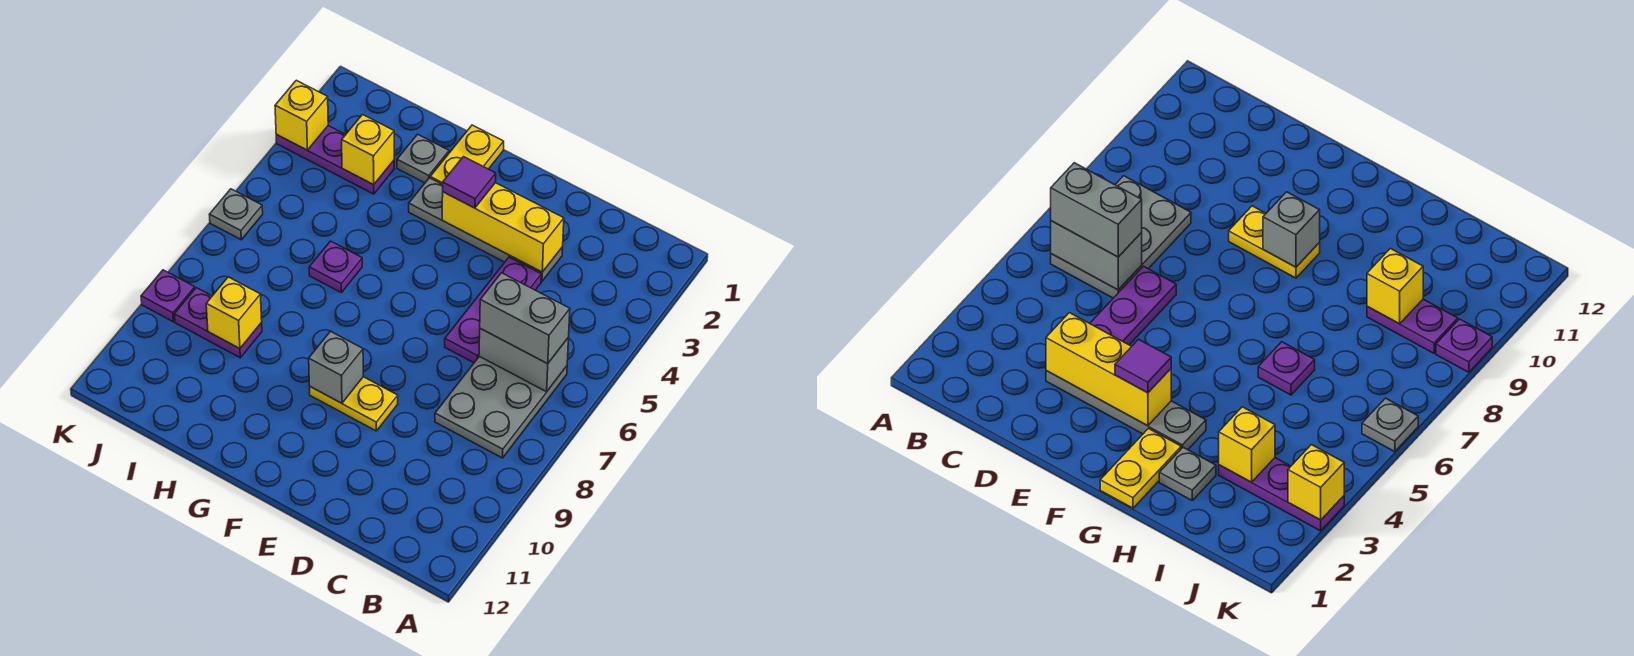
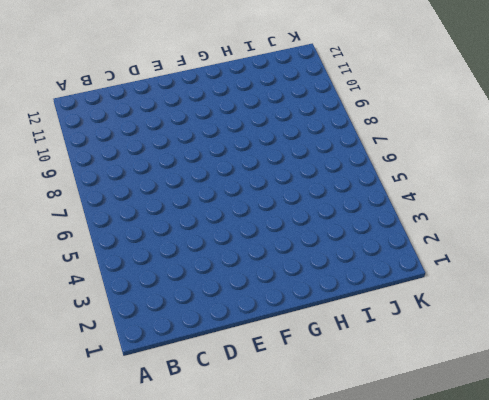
none -> grey 2x3 plate [435,356,567,458]
none -> grey 1x4 plate [409,178,563,281]
none -> purple 1x3 plate [445,257,541,363]

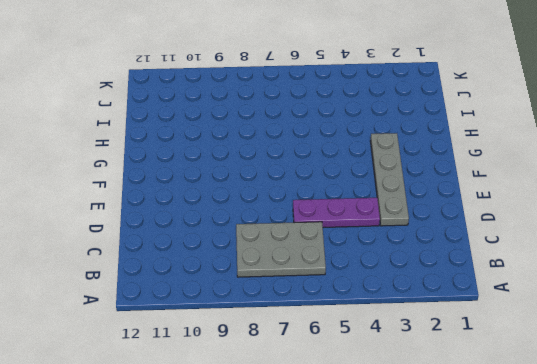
none -> yellow 1x2 plate [309,377,398,431]
none -> yellow 1x2 plate [430,125,504,185]
none -> grey 1x1 plate [397,134,449,183]

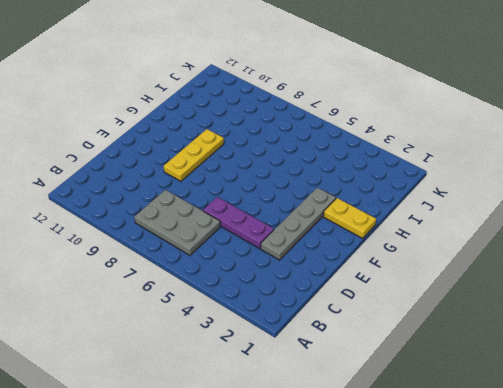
yellow 1x3 plate [164,129,224,181] -> yellow 1x2 plate [309,377,398,431]
none -> grey 1x1 plate [397,134,449,183]
none -> purple 1x1 plate [309,241,362,292]
none -> purple 1x3 plate [276,126,394,194]

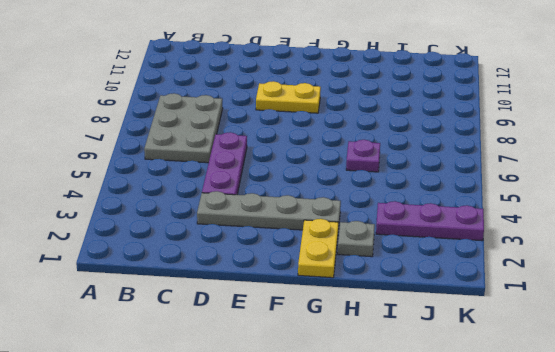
none -> purple 1x2 plate [174,288,262,358]
none -> grey 1x1 plate [209,189,263,240]
none -> purple 1x1 plate [141,270,195,322]

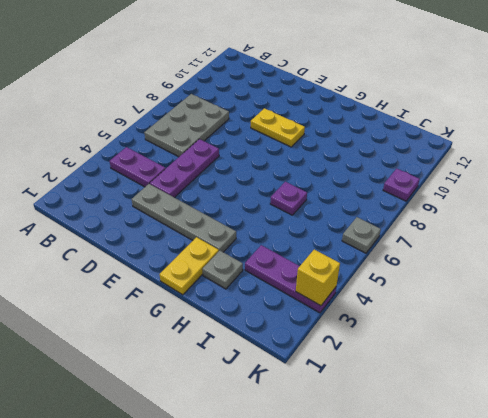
purple 1x2 plate [110,147,166,187] -> purple 1x2 plate moved to [174,288,262,358]
none -> grey 1x2 brick [479,329,569,392]
none -> yellow 1x3 brick [442,183,564,272]
none -> grey 1x1 brick [309,331,363,403]

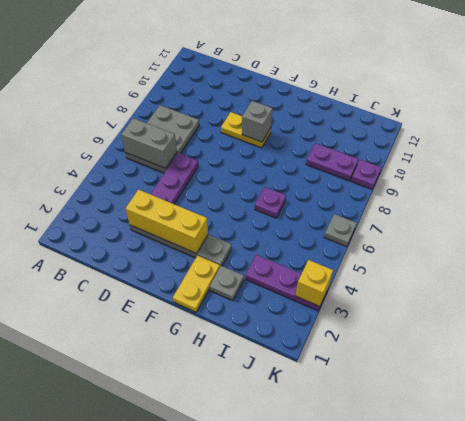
none -> yellow 1x1 brick [342,115,394,185]
none -> yellow 1x1 brick [206,277,262,349]
none -> grey 1x2 brick [480,273,570,364]

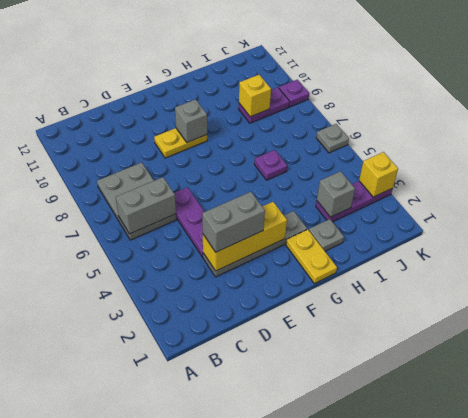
grey 1x2 brick [202,192,265,252] -> grey 1x2 brick moved to [480,273,570,364]
grey 1x1 brick [317,171,355,217] -> yellow 1x1 brick [342,115,394,185]
none -> purple 1x1 tile [443,157,496,208]

